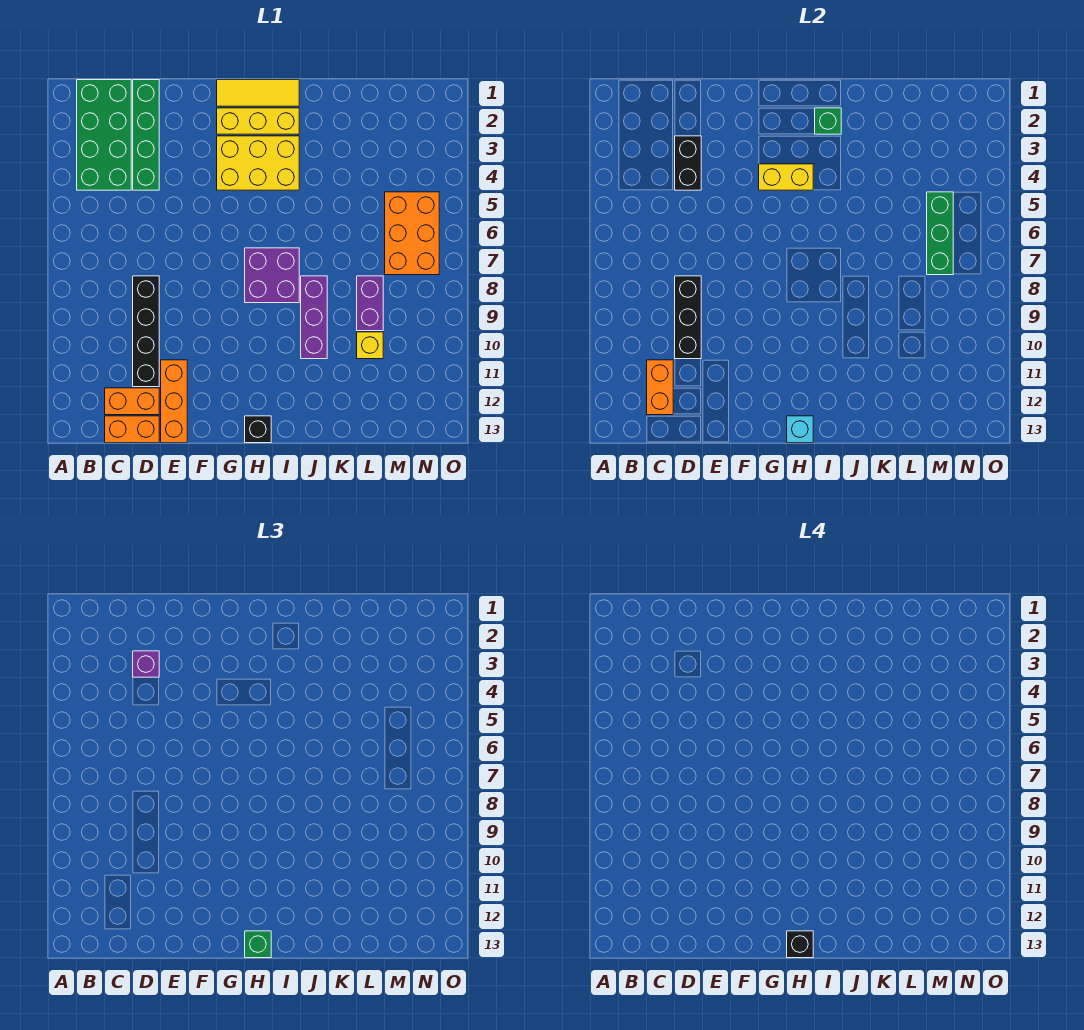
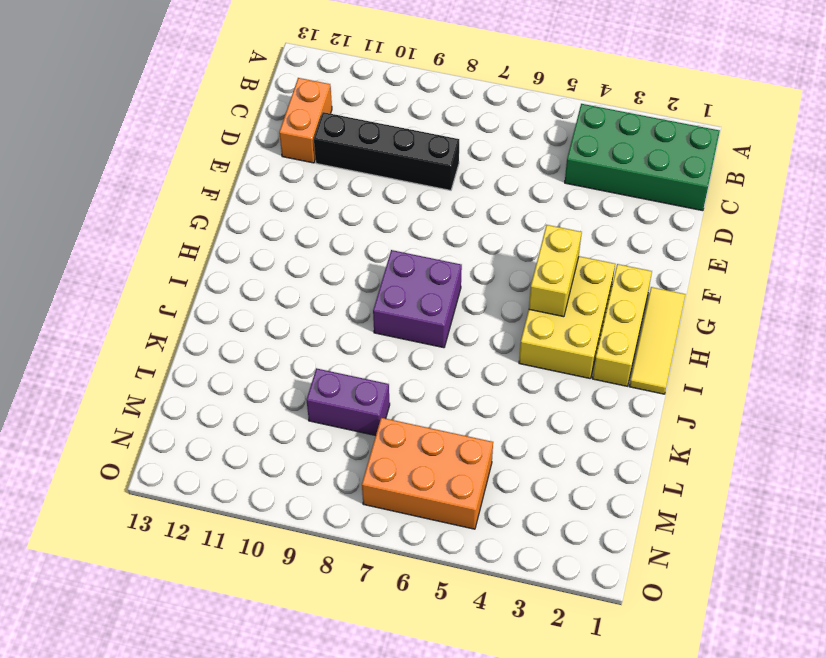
none -> orange 1x2 brick [105,416,159,443]
none -> green 1x4 brick [133,80,159,190]
none -> orange 1x3 brick [161,360,187,443]

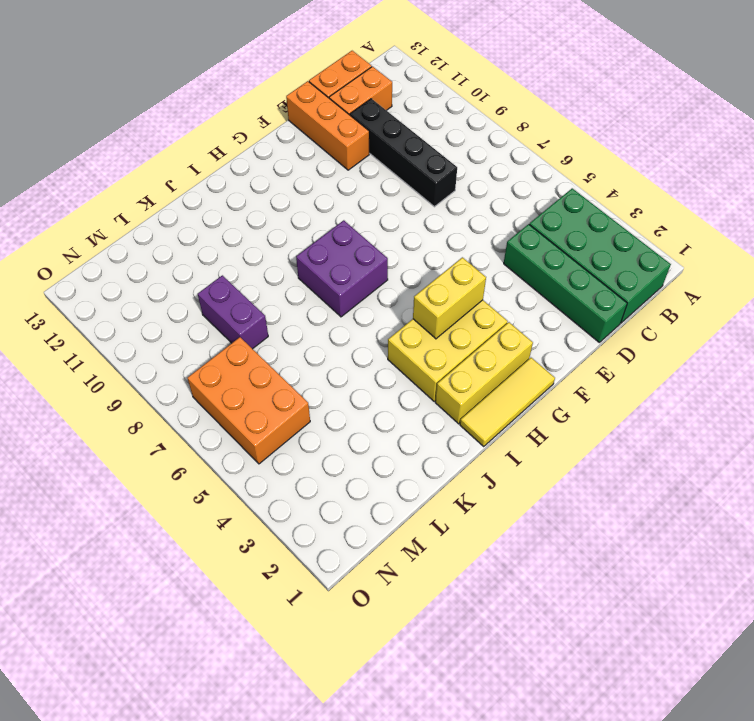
none -> black 1x1 brick [245,416,271,443]
none -> purple 1x3 brick [301,276,327,359]
none -> yellow 1x1 brick [357,332,383,359]

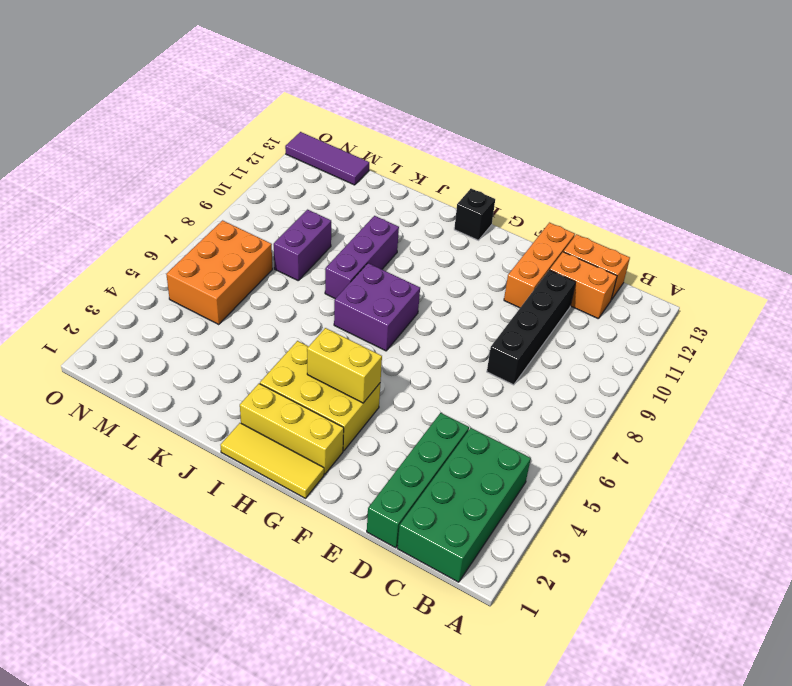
purple 1x3 tile [285,132,369,185] -> none
none -> yellow 1x1 brick [357,332,383,359]
none -> orange 1x2 brick [647,360,673,415]
none -> black 1x2 brick [675,136,701,190]

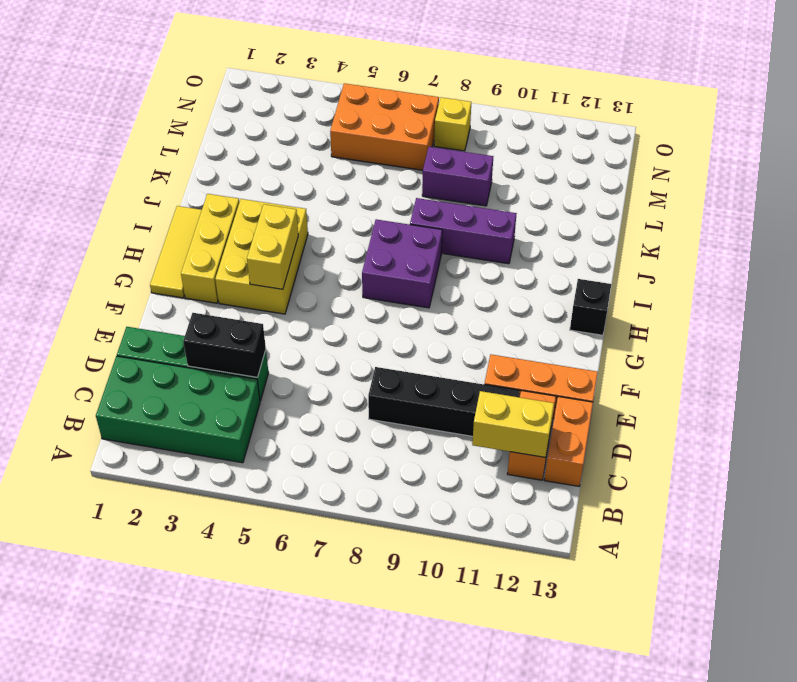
yellow 1x2 brick [472,391,554,457] -> orange 1x2 brick [647,360,673,415]
yellow 1x1 brick [434,97,471,151] -> yellow 1x1 brick moved to [357,332,383,359]
none -> black 1x3 brick [675,276,701,359]
none -> cyan 1x1 brick [787,416,813,443]
none -> green 1x1 brick [815,108,841,134]

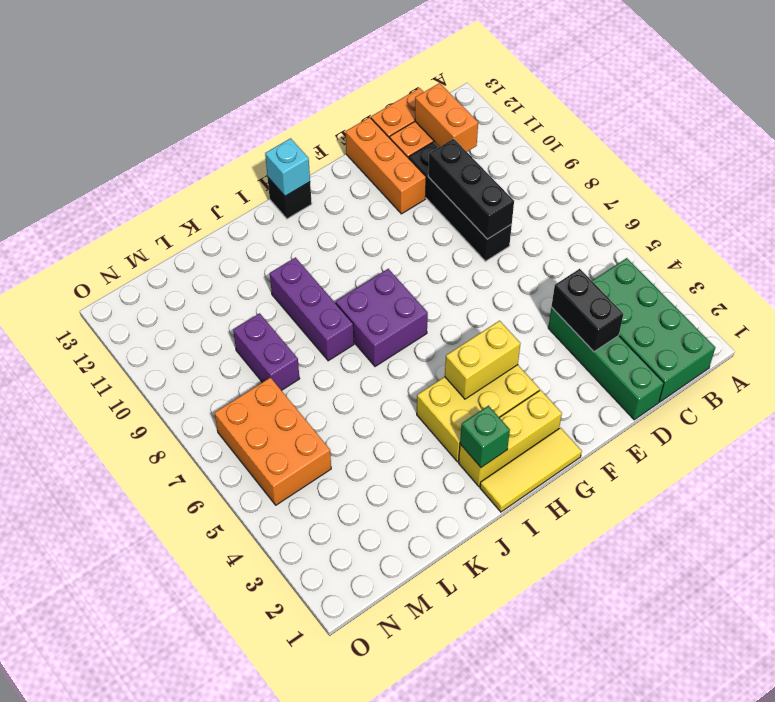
none -> yellow 1x1 brick [357,332,383,359]
none -> green 1x3 brick [927,192,953,275]
none -> purple 1x1 brick [133,651,159,677]

